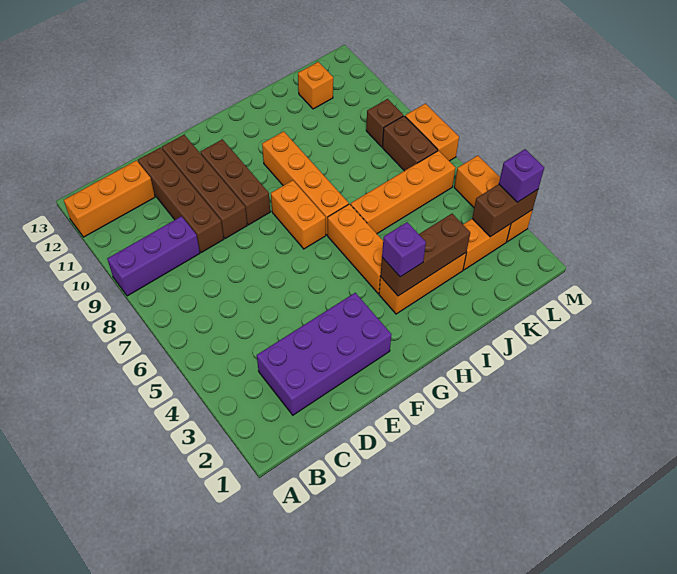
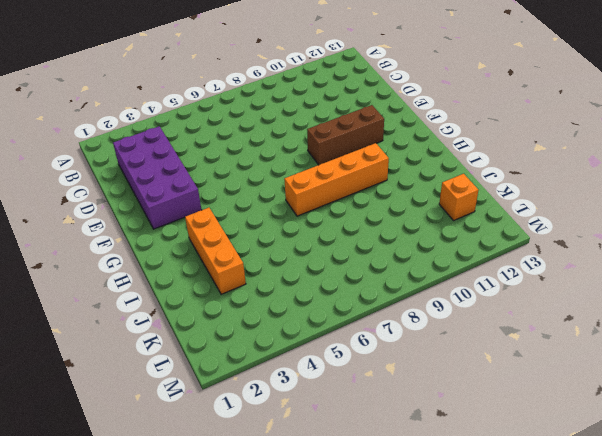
none -> purple 1x3 brick [107,216,200,296]
none -> orange 1x3 brick [64,160,155,237]
none -> brown 1x4 brick [138,147,224,253]

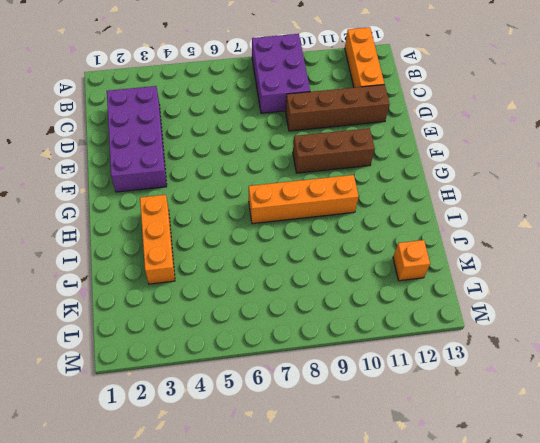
purple 2x3 brick [252,34,310,113] -> purple 1x3 brick [107,216,200,296]
none -> brown 1x4 brick [162,135,247,239]
none -> orange 1x2 brick [271,180,326,249]
none -> orange 1x3 brick [328,204,383,294]

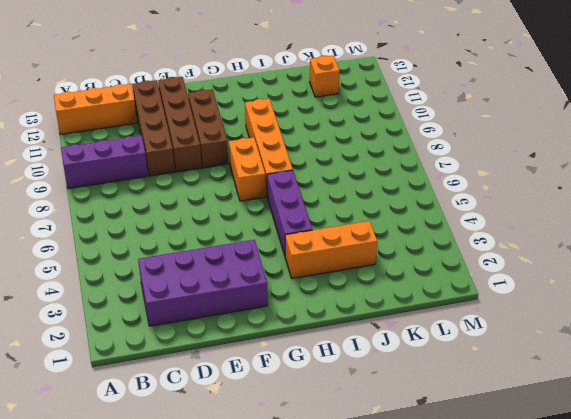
purple 1x3 brick [267,170,312,255] -> orange 1x3 brick [328,204,383,294]
none -> orange 1x4 brick [351,151,455,233]
none -> orange 1x2 brick [463,219,511,270]
none -> brown 1x2 brick [382,116,438,171]

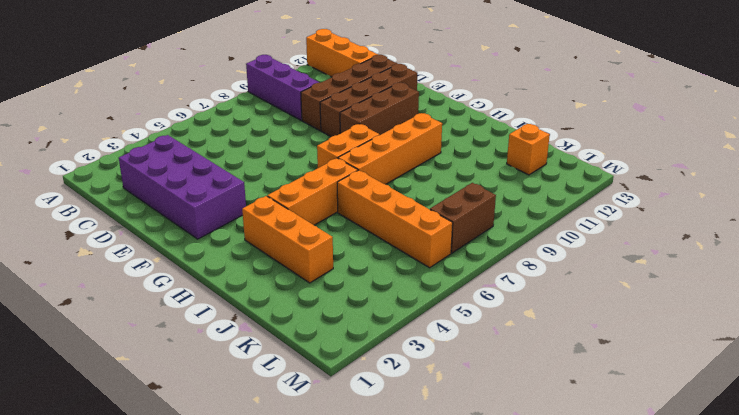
none -> orange 1x2 brick [463,219,511,270]
none -> brown 1x1 brick [366,99,403,147]
none -> orange 1x3 brick [454,155,533,242]

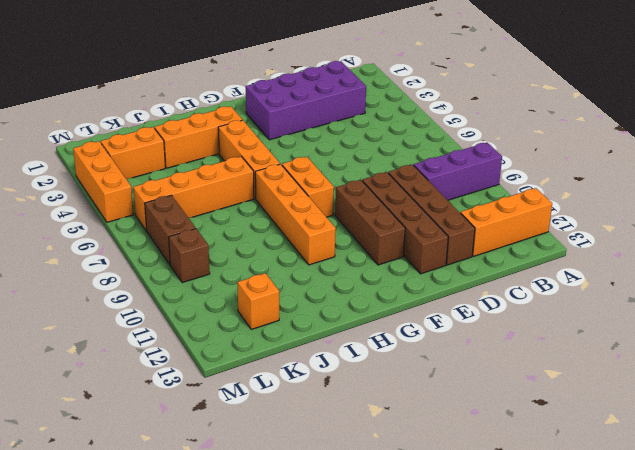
none -> orange 1x2 brick [405,104,459,161]
none -> brown 1x3 brick [381,214,470,296]
none -> brown 1x2 brick [472,184,538,237]

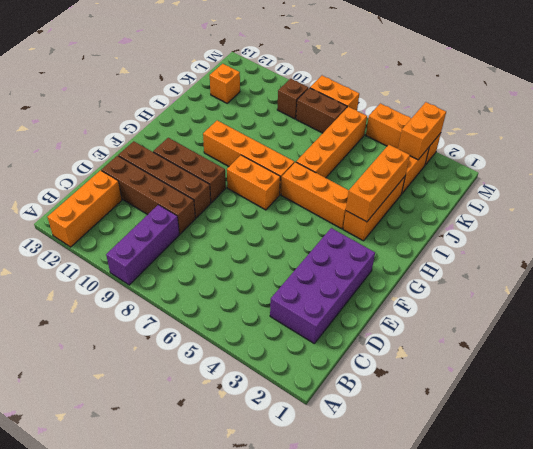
orange 1x3 brick [346,145,410,222] -> brown 1x3 brick [381,214,470,296]
orange 1x2 brick [398,102,446,160] -> brown 1x2 brick [472,184,538,237]
none -> purple 1x1 brick [382,222,426,277]
none -> purple 1x1 brick [499,149,544,202]

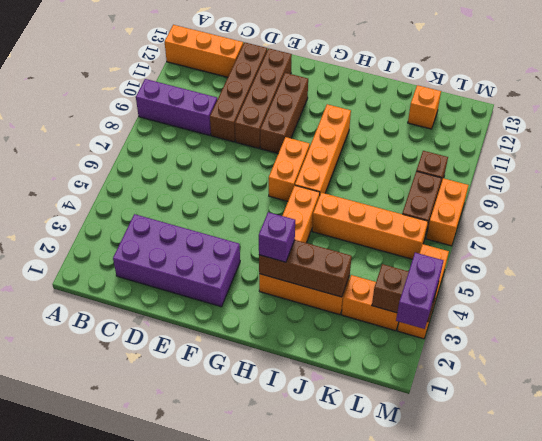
purple 1x2 brick [396,253,443,329] -> purple 1x1 brick [499,149,544,202]

